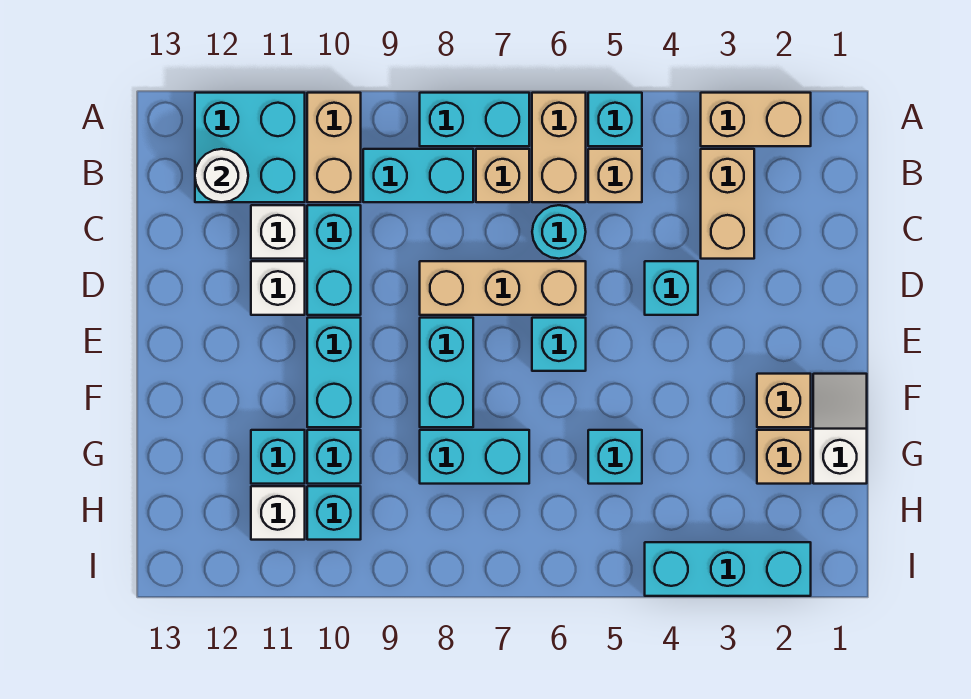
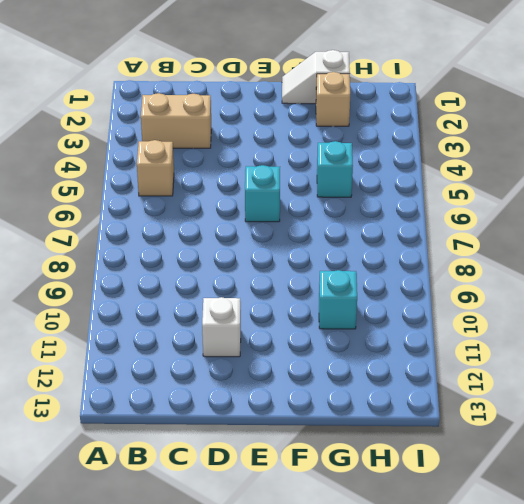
none -> tan 1x2 brick [701,93,811,146]
none -> cyan 1x1 brick [588,93,642,146]
none -> tan 1x2 brick [532,93,586,202]
none -> cyan 1x2 brick [420,93,529,146]

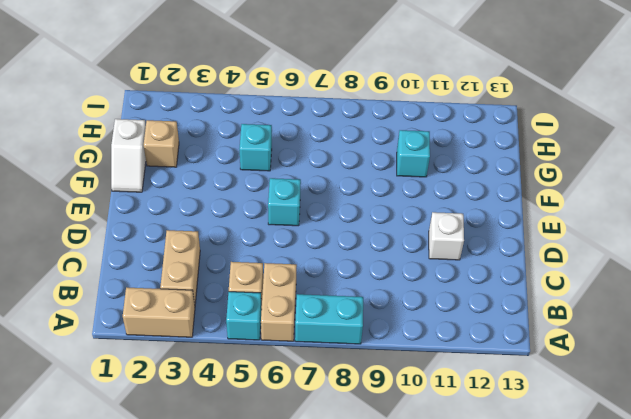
none -> tan 1x2 brick [307,93,361,202]
none -> cyan 2x2 brick [195,93,305,202]
none -> tan 1x1 brick [476,149,529,202]
none -> cyan 1x2 brick [363,149,473,202]

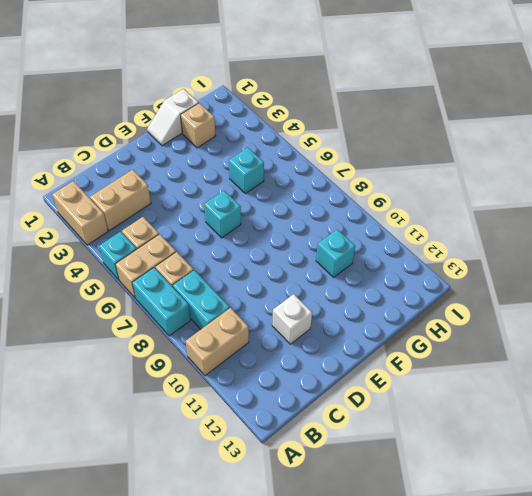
none -> cyan 2x2 brick [195,93,305,202]
none -> cyan 1x1 round brick [532,205,586,259]
none -> cyan 1x2 brick [307,205,361,315]
none -> white 1x1 brick [251,205,305,259]

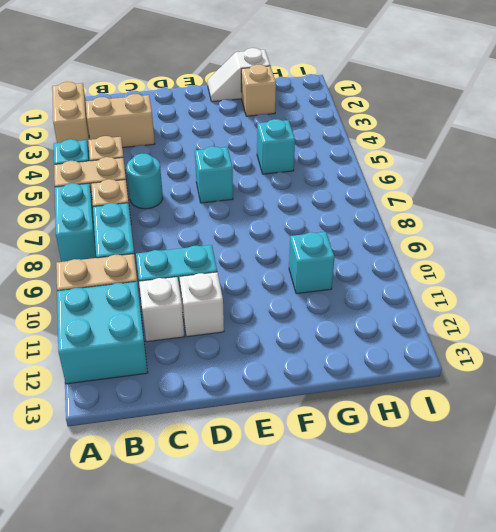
none -> cyan 1x1 brick [645,261,698,315]
none -> tan 1x3 brick [420,261,586,315]
none -> cyan 1x2 brick [420,318,473,427]
none -> cyan 1x2 brick [307,318,361,427]

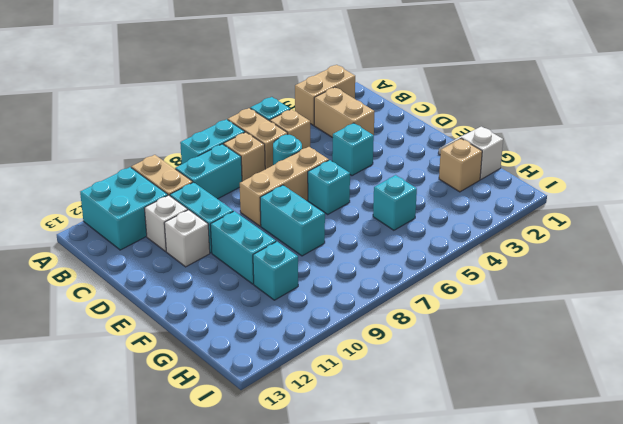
none -> tan 1x1 brick [757,374,811,427]
none -> cyan 1x2 brick [420,430,529,484]
none -> cyan 1x1 brick [251,430,305,484]
none -> cyan 1x1 brick [307,486,361,540]

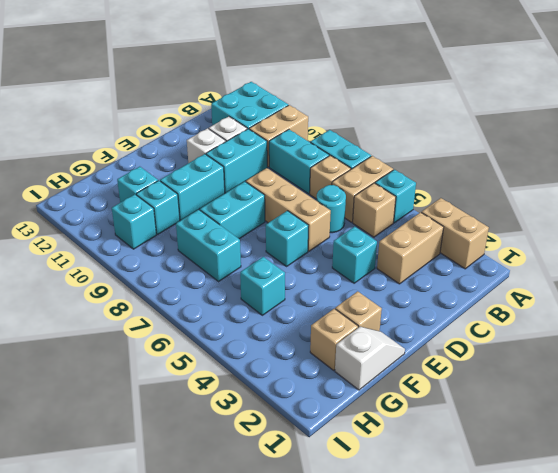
none -> white 1x1 brick [251,486,305,540]
none -> cyan 1x3 brick [645,542,811,596]
none -> white 1x1 round brick [195,149,248,202]

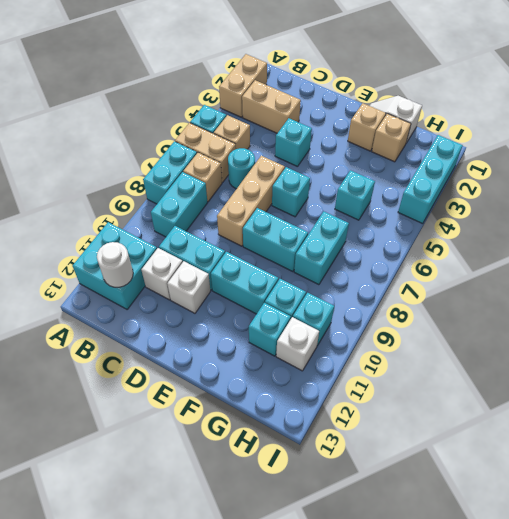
none -> tan 1x2 brick [307,93,361,202]

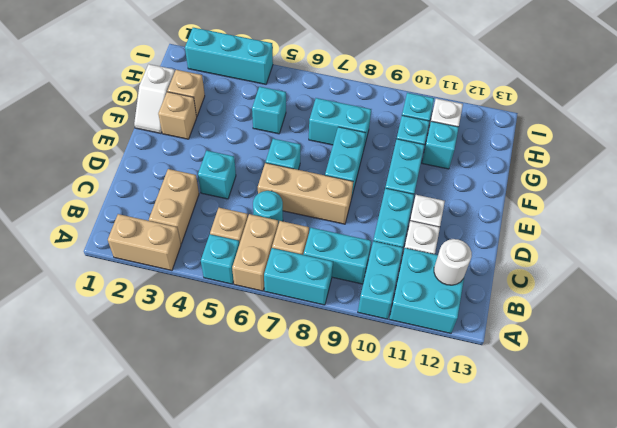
cyan 1x2 brick [358,241,403,319] -> tan 1x2 brick [307,93,361,202]

